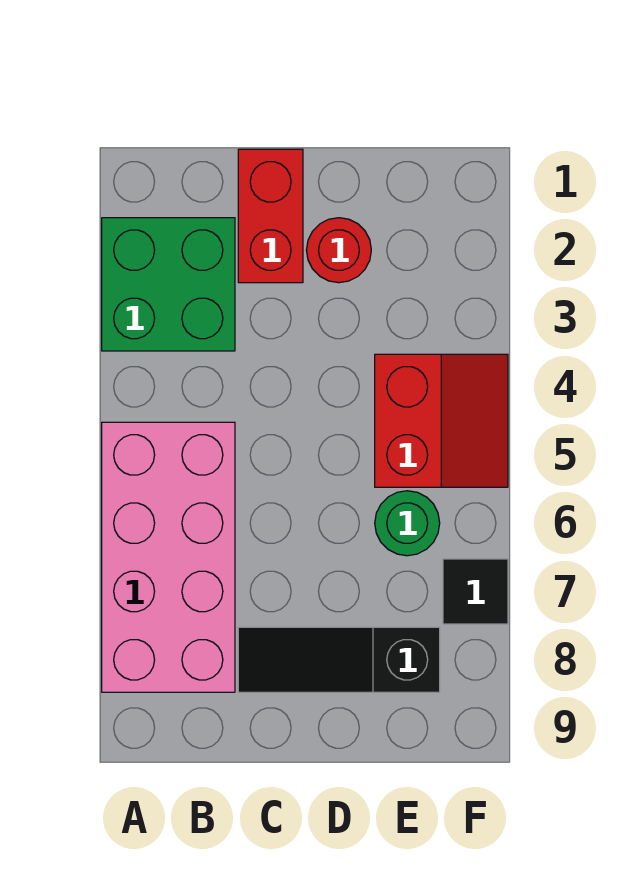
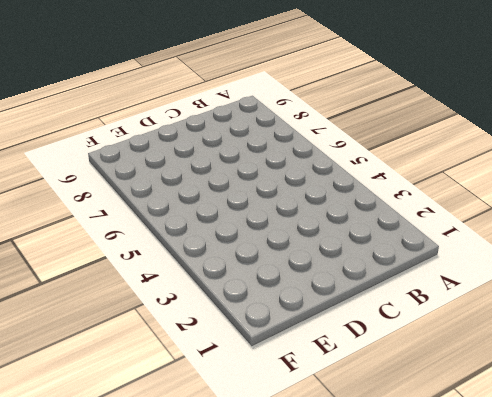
none -> green 2x2 brick [102,218,235,351]
none -> pink 2x4 brick [102,422,235,692]

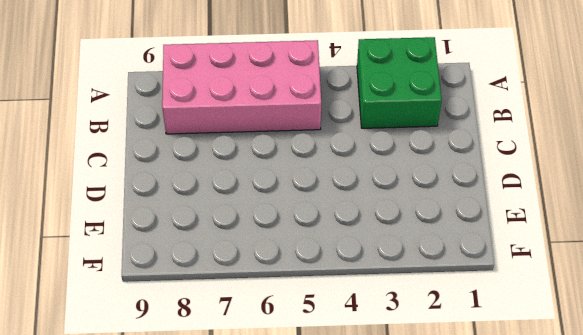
none -> red 1x2 brick [238,149,303,283]
none -> black 1x3 slope [238,627,440,692]

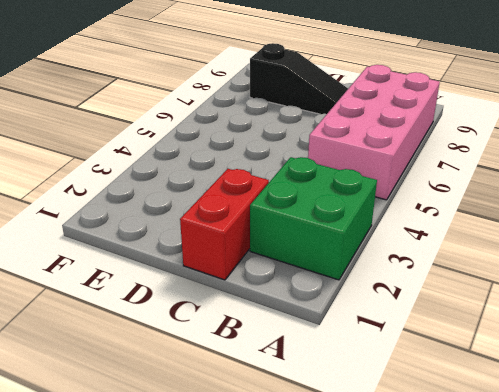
none -> red 1x1 round brick [306,218,371,283]
none -> red 2x2 slope [375,354,508,487]

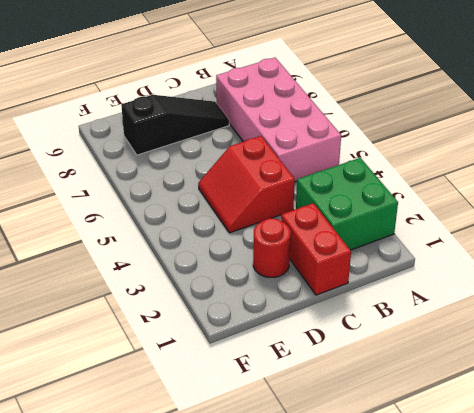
red 2x2 slope [198,136,295,233] -> red 2x2 slope moved to [375,354,508,487]
none -> green 1x1 round brick [375,491,440,556]
none -> black 1x1 tile [443,559,508,624]

